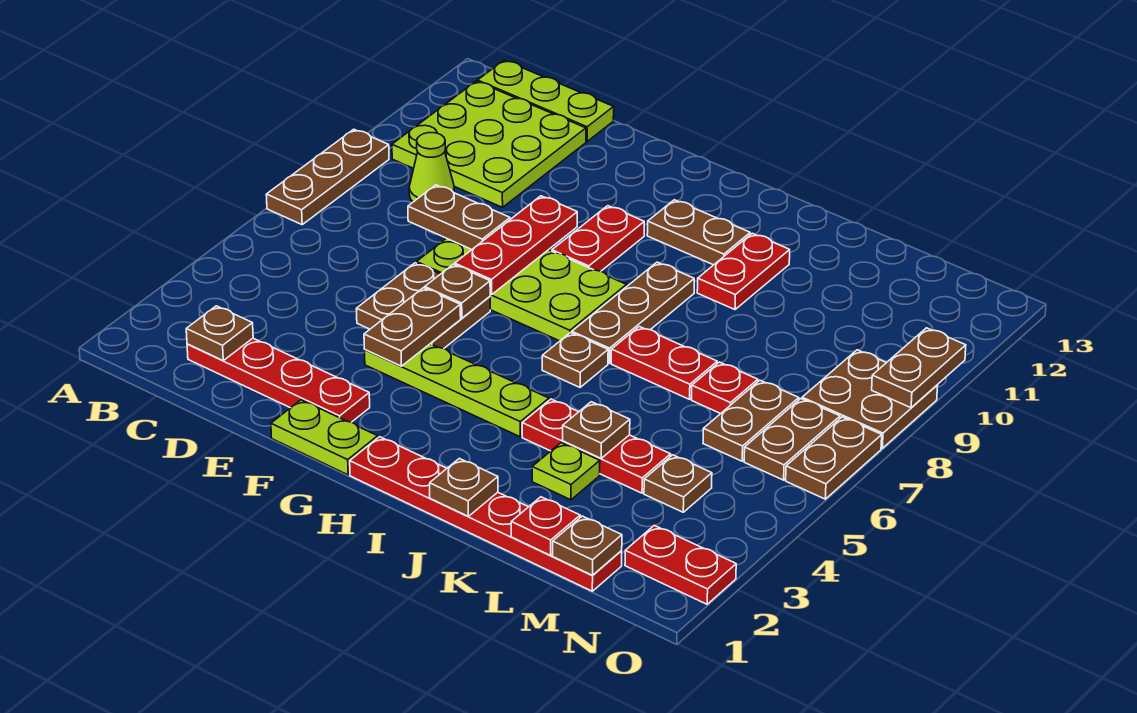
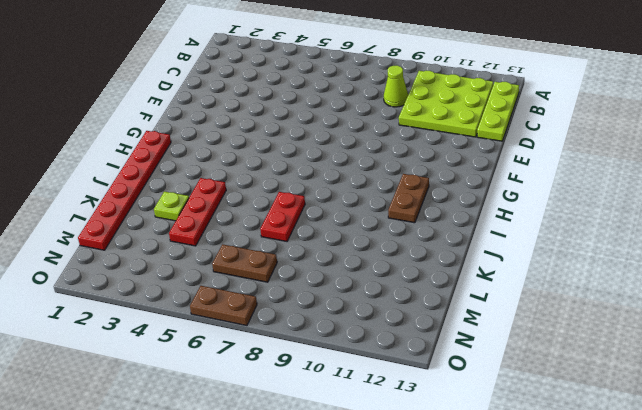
none -> brown 1x3 plate [266,129,389,225]
none -> red 1x4 plate [187,338,370,422]
none -> brown 2x2 plate [356,263,490,348]
none -> lime 2x4 plate [417,238,627,341]

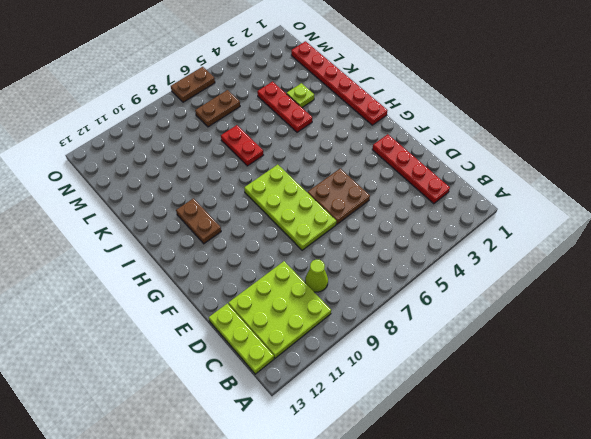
none -> brown 1x3 plate [266,129,389,225]
none -> lime 1x2 plate [271,400,378,475]
none -> lime 1x4 plate [365,344,549,437]
none -> red 1x2 plate [552,206,644,271]

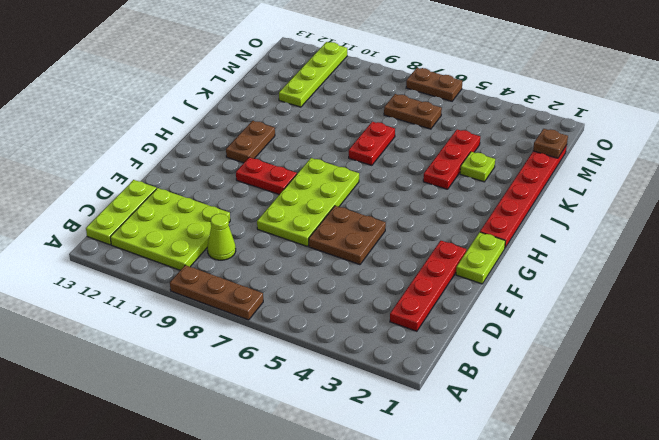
lime 1x4 plate [279,42,347,107] -> lime 1x4 plate moved to [365,344,549,437]
none -> brown 1x1 plate [542,333,608,387]
none -> brown 1x3 plate [572,262,694,363]
none -> red 1x2 plate [697,233,790,310]
none -> red 1x1 plate [692,362,758,414]

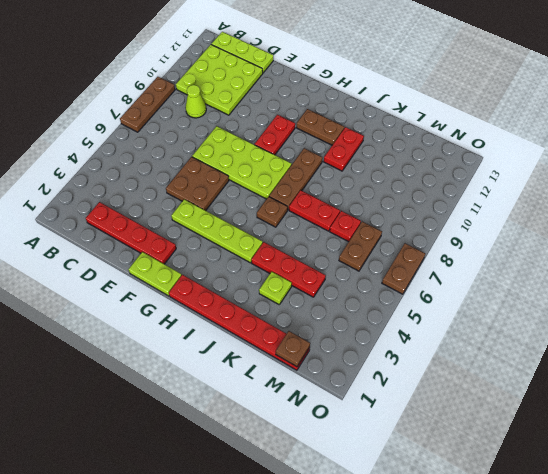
none -> brown 1x1 plate [644,455,712,512]
none -> red 1x2 plate [625,525,736,604]
none -> brown 1x2 plate [744,399,840,480]
none -> brown 2x2 plate [802,350,938,448]

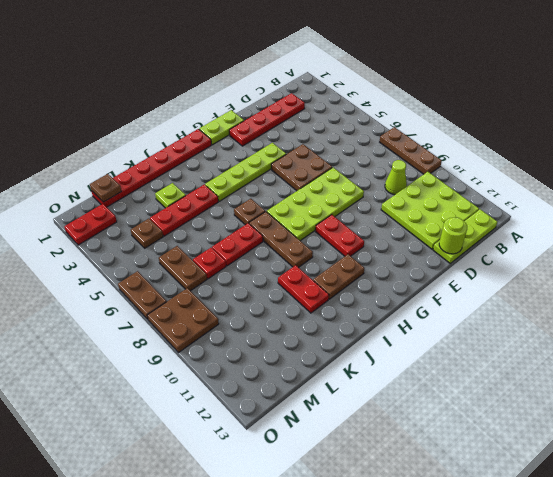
lime 1x1 round brick [439,218,467,254] -> none
none -> brown 1x2 plate [744,399,840,480]
none -> brown 1x1 plate [186,306,253,360]
none -> brown 1x2 plate [408,185,510,249]
none -> brown 1x2 plate [364,288,461,366]

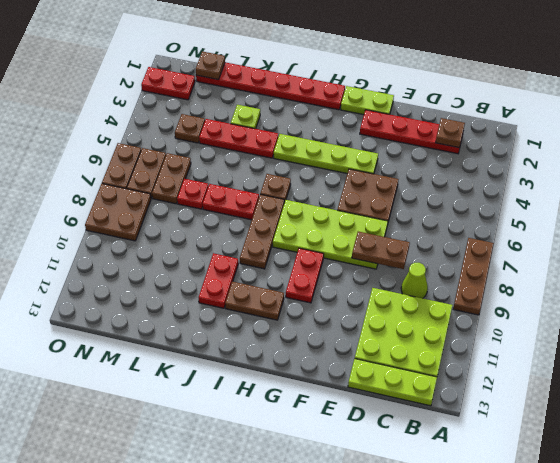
none -> brown 1x2 plate [364,288,461,366]
none -> brown 1x1 plate [425,264,490,318]
none -> red 1x3 plate [455,196,577,295]
none -> brown 1x1 plate [430,458,498,516]

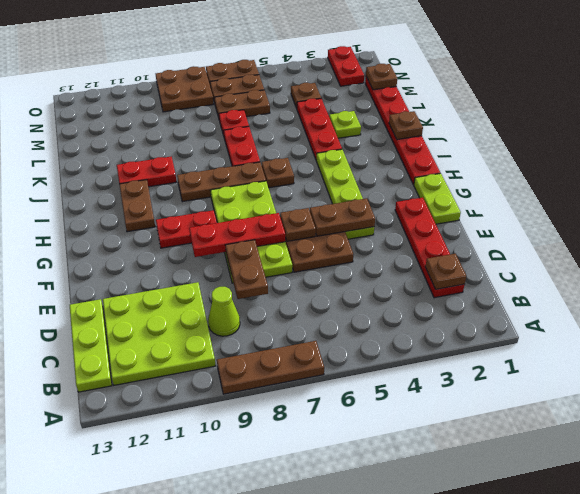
none -> brown 1x1 plate [563,402,630,458]
none -> red 1x1 plate [511,497,580,555]
none -> brown 1x2 plate [872,328,966,408]

